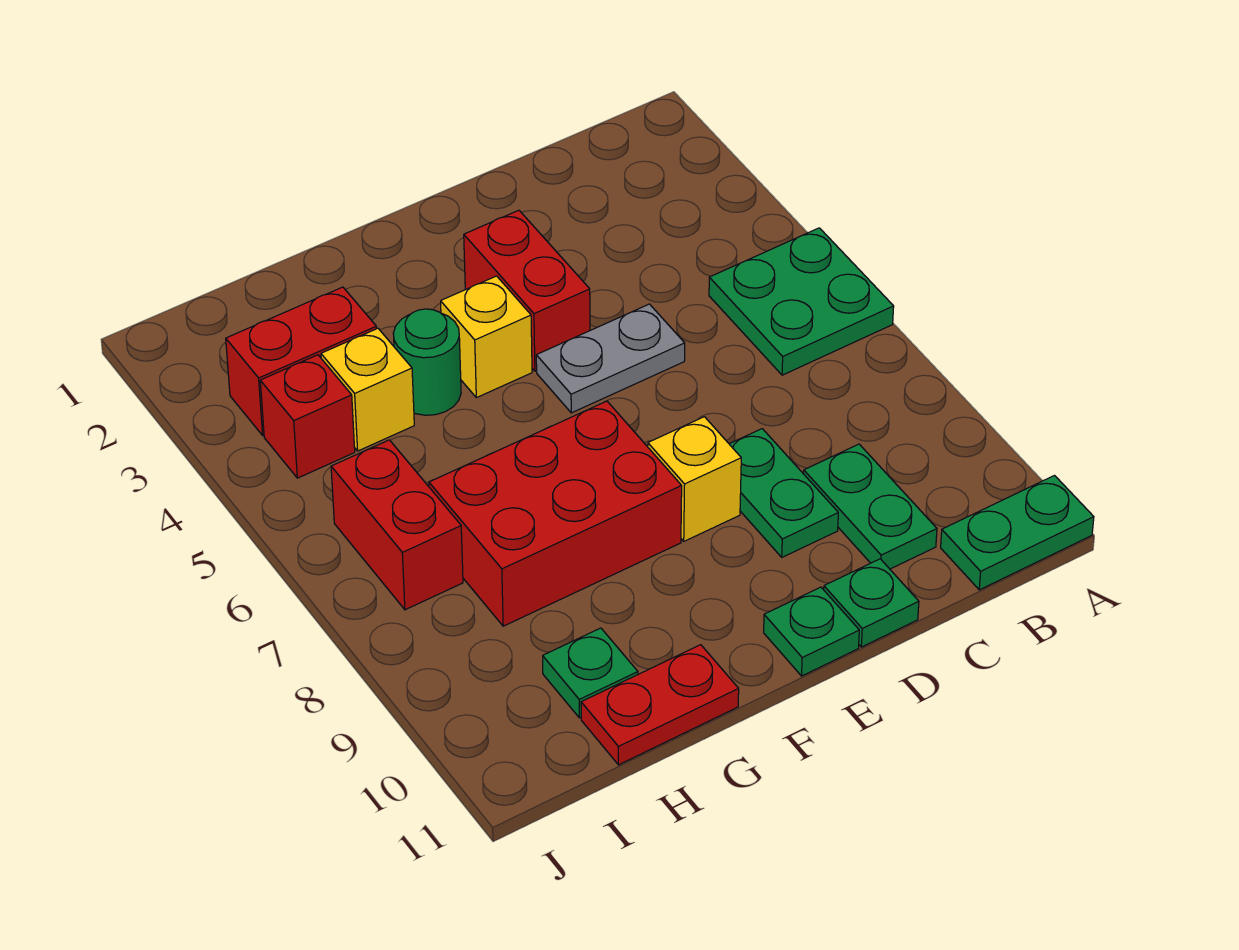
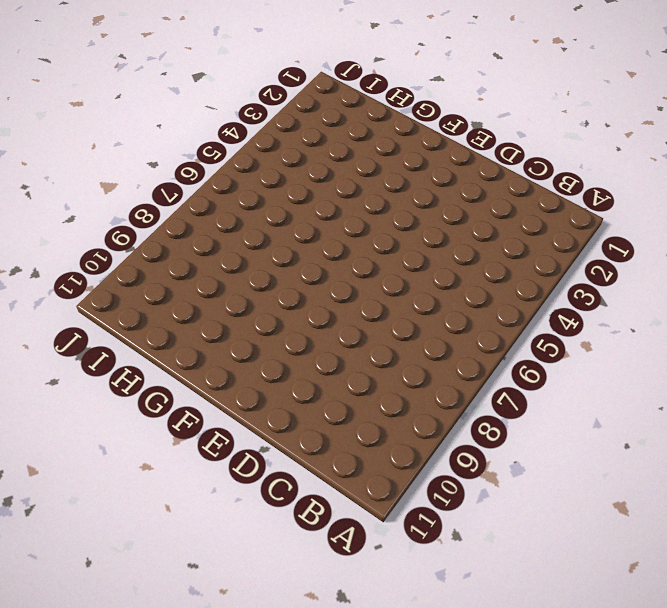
none -> green 2x2 plate [709,228,894,375]
none -> green 1x2 plate [941,476,1094,590]
none -> green 1x2 plate [804,444,937,569]

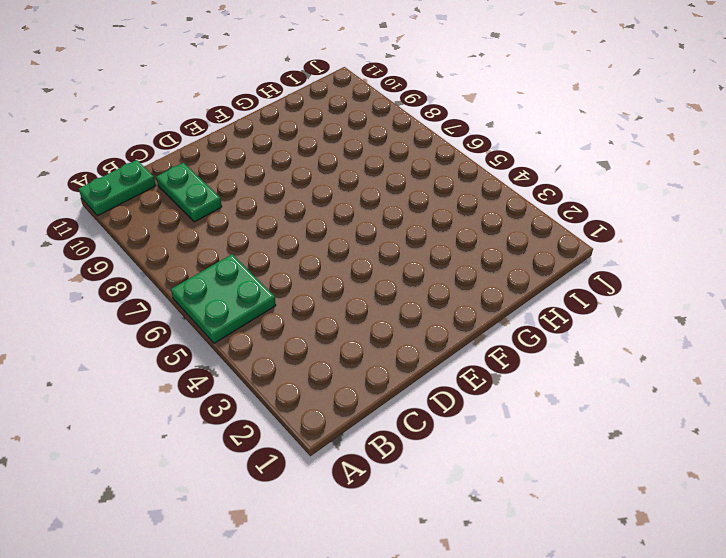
none -> grey 1x2 plate [536,304,685,413]
none -> green 1x2 plate [730,429,838,557]
none -> green 1x1 plate [824,559,919,647]

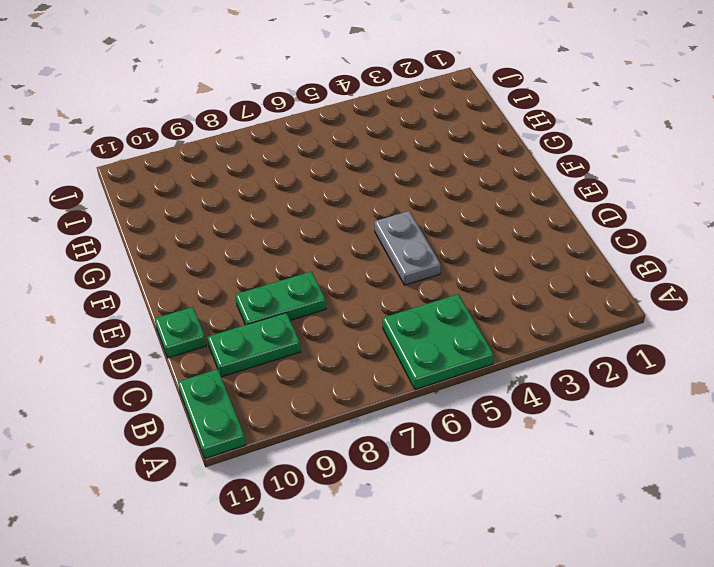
none -> red 1x2 brick [464,210,590,371]
none -> yellow 1x1 brick [648,417,741,541]
none -> green 1x1 plate [764,587,859,676]

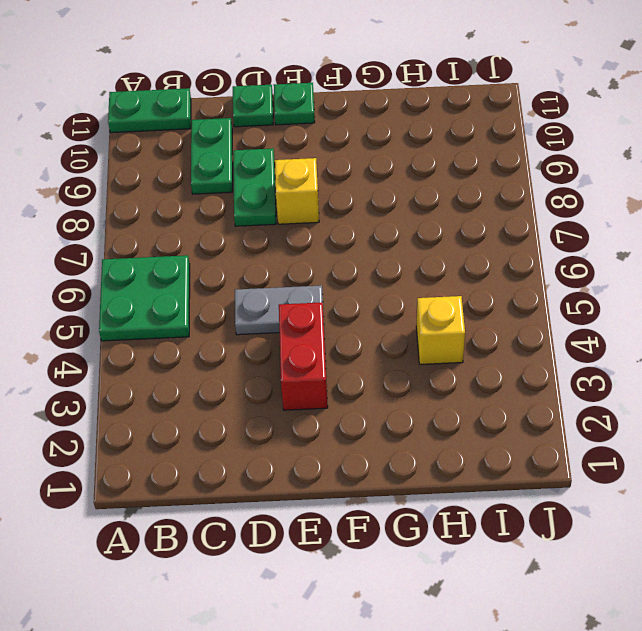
none -> yellow 1x1 brick [441,276,532,398]
none -> red 2x3 brick [429,401,682,626]
none -> green 1x1 round brick [393,309,461,415]

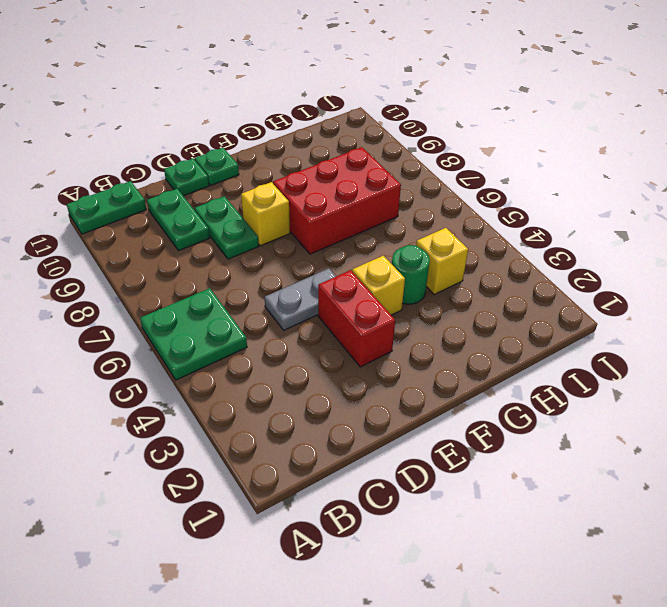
none -> red 1x2 plate [581,645,739,765]
none -> red 1x2 brick [226,287,377,435]
none -> green 1x1 plate [543,628,638,718]

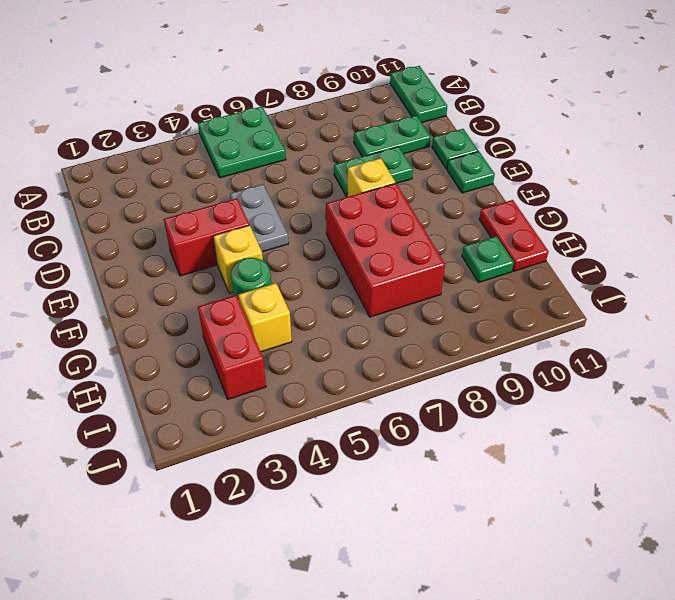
none -> red 1x1 brick [260,355,355,478]
none -> red 1x2 brick [331,440,463,610]

